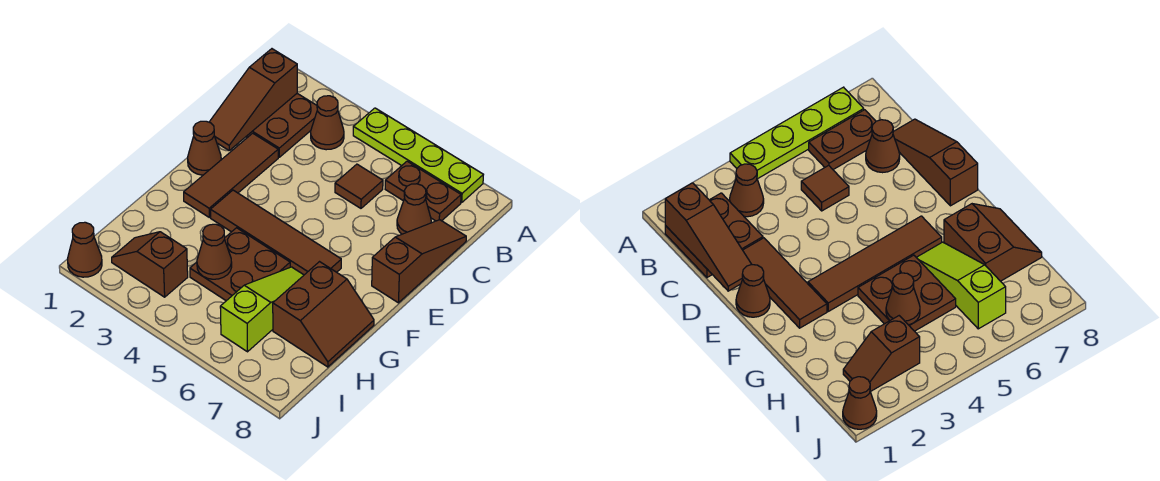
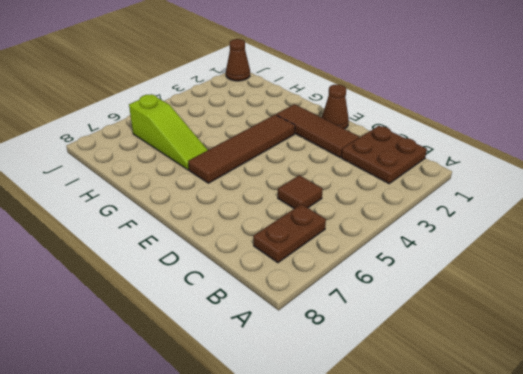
none -> lime 1x4 plate [353,108,483,202]
none -> brown 1x1 cone [311,96,344,150]
none -> brown 1x1 cone [397,184,431,234]

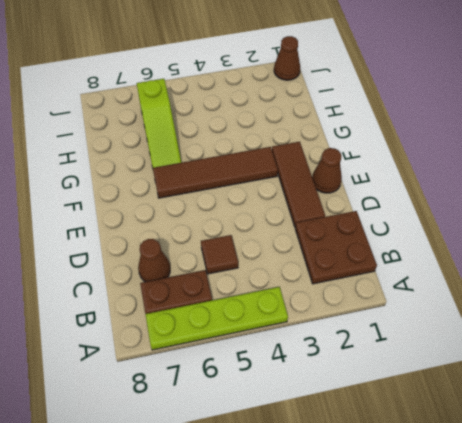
none -> brown 1x1 cone [311,96,344,150]
none -> brown 1x3 slope [372,220,466,303]
none -> brown 2x2 plate [190,228,290,301]

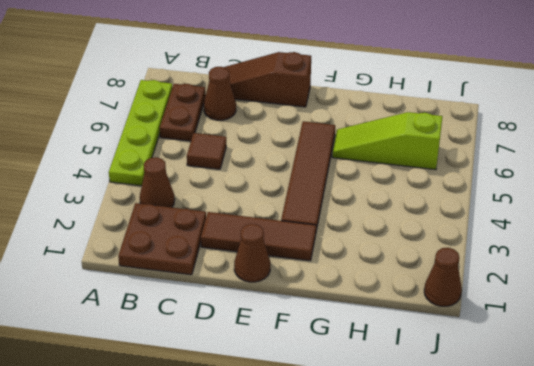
none -> brown 2x2 plate [190,228,290,301]
none -> brown 2x2 slope [273,262,374,367]
none -> brown 1x2 slope [112,232,188,297]

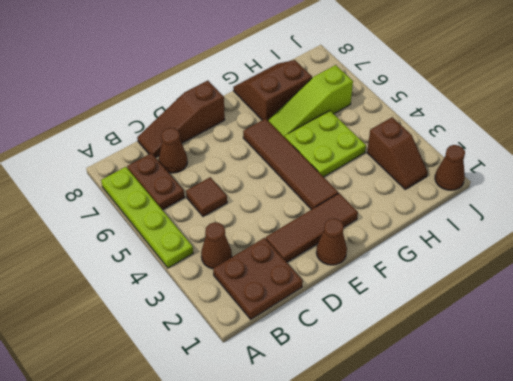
lime 2x2 plate [285,110,366,177] -> brown 2x2 plate [190,228,290,301]
none -> brown 1x3 slope [210,49,297,150]
none -> brown 1x1 cone [197,224,232,279]

